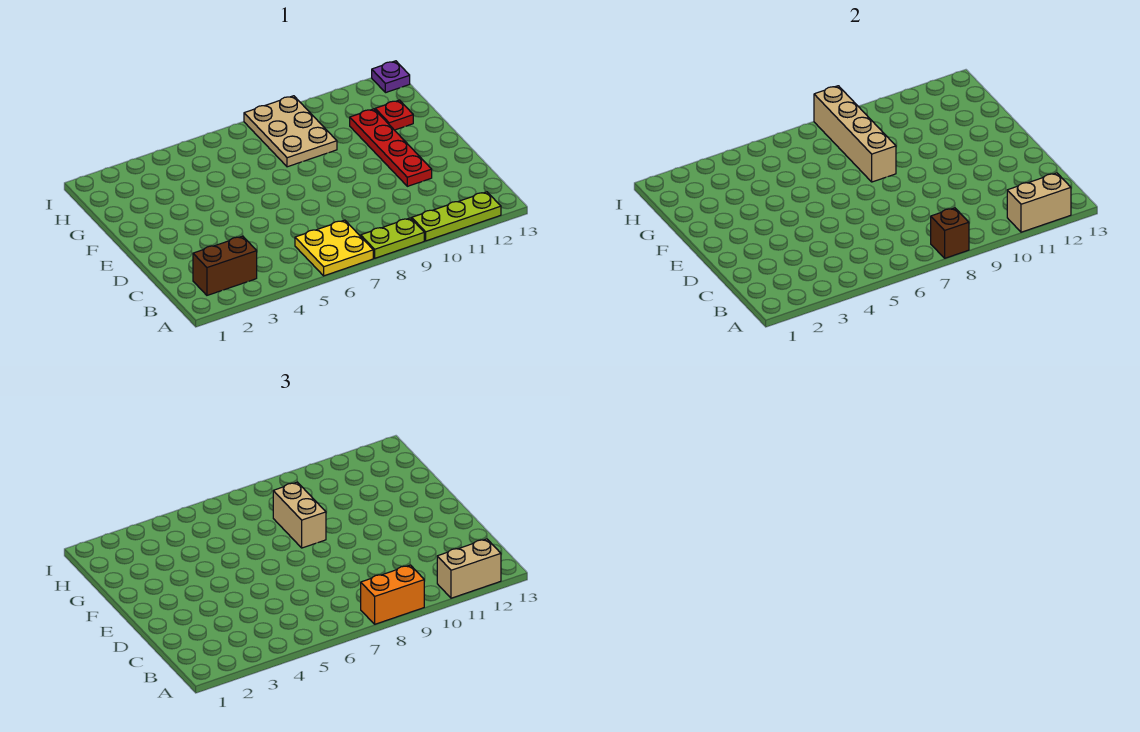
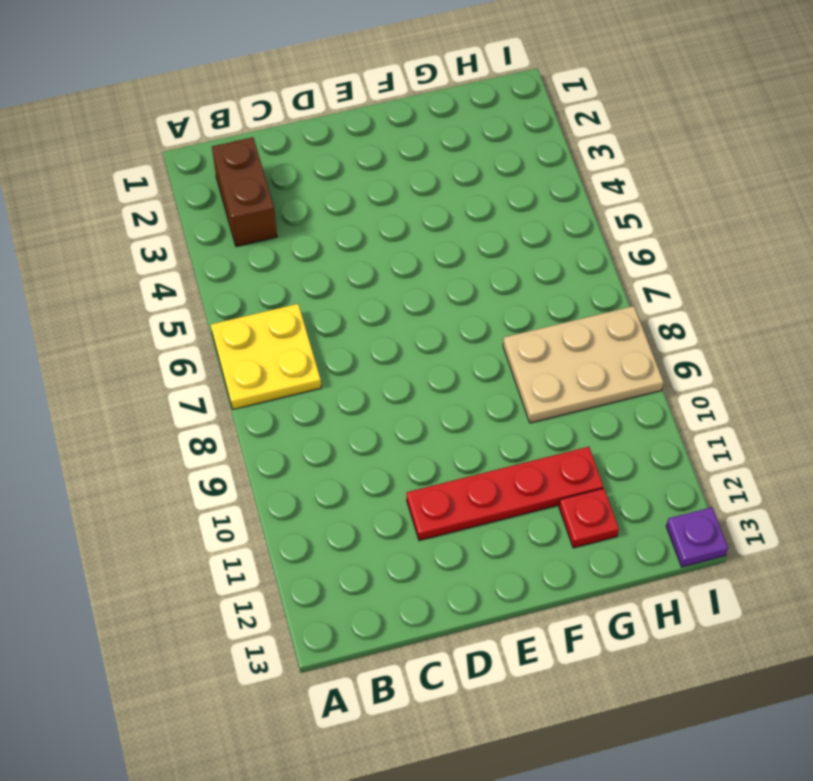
none -> lime 1x2 plate [361,218,424,258]
none -> lime 1x3 plate [412,192,501,241]
none -> brown 1x1 brick [931,208,969,258]

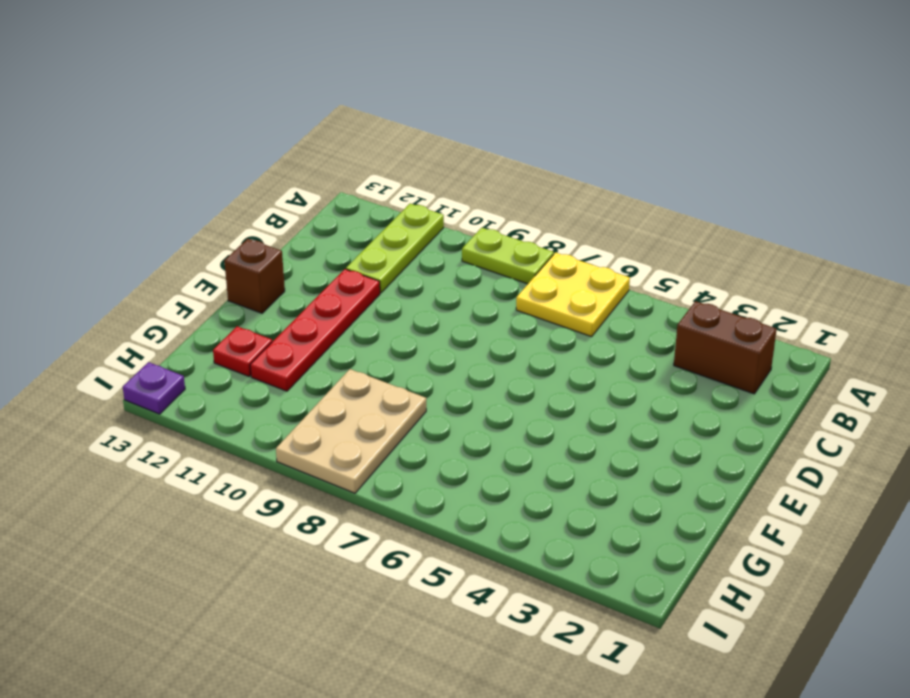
lime 1x3 plate [346,204,444,293] -> lime 1x3 plate turned to [412,192,501,241]
brown 1x1 brick [224,239,285,313] -> brown 1x1 brick moved to [931,208,969,258]
none -> tan 1x2 brick [1007,173,1071,232]
none -> tan 1x4 brick [814,86,896,182]
none -> orange 1x2 brick [361,565,424,624]

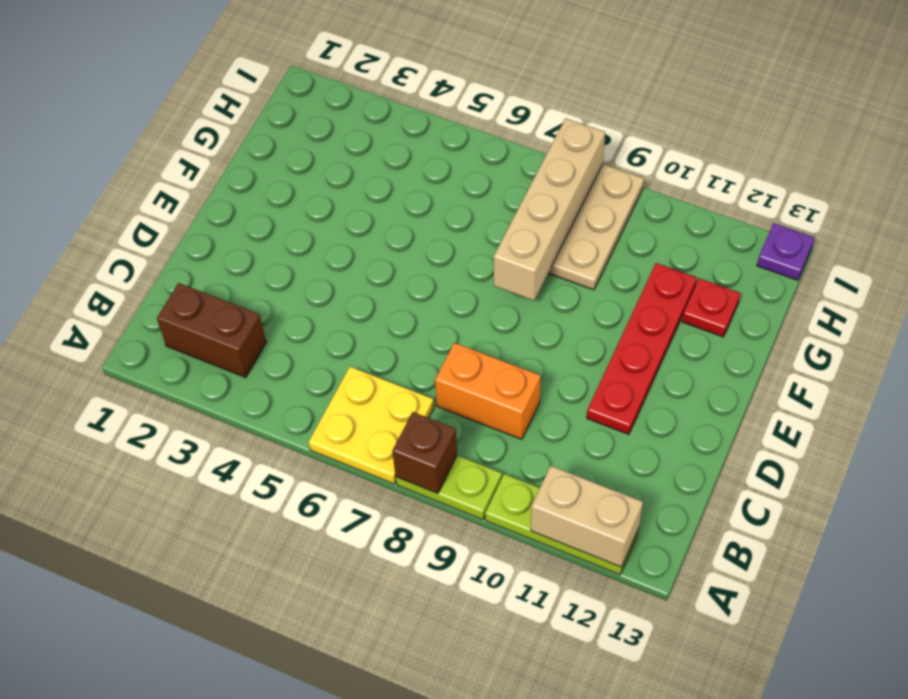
orange 1x2 brick [435,343,541,439] -> orange 1x2 brick moved to [361,565,424,624]
none -> tan 1x2 brick [437,539,501,598]
none -> tan 1x2 brick [273,482,326,548]

